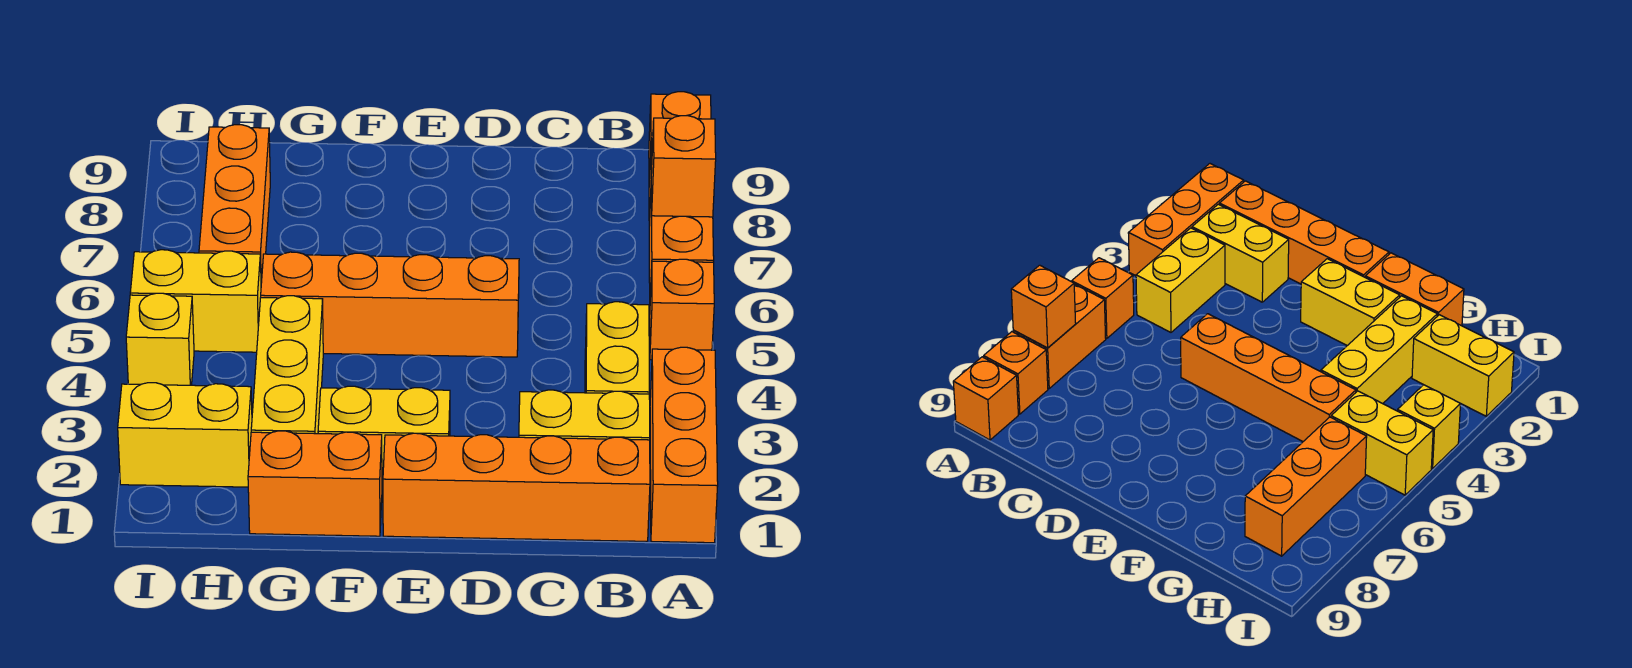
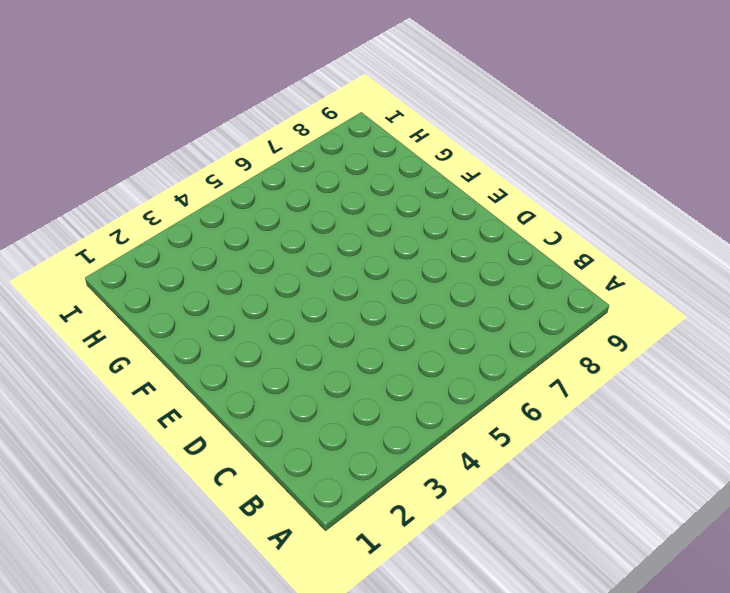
none -> orange 1x3 brick [650,347,718,543]
none -> orange 1x1 brick [650,259,714,360]
none -> orange 1x2 brick [649,191,714,297]

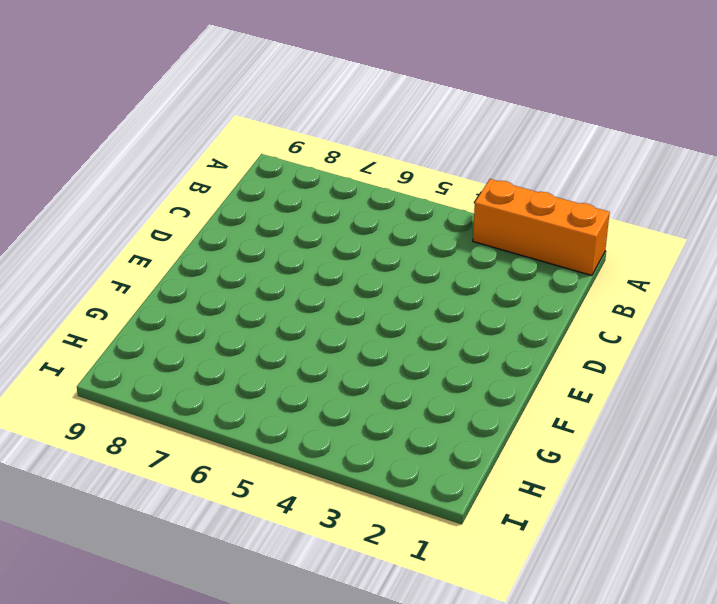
none -> orange 1x1 brick [650,259,714,360]
none -> orange 1x2 brick [649,191,714,297]
none -> orange 1x1 brick [984,332,1048,414]

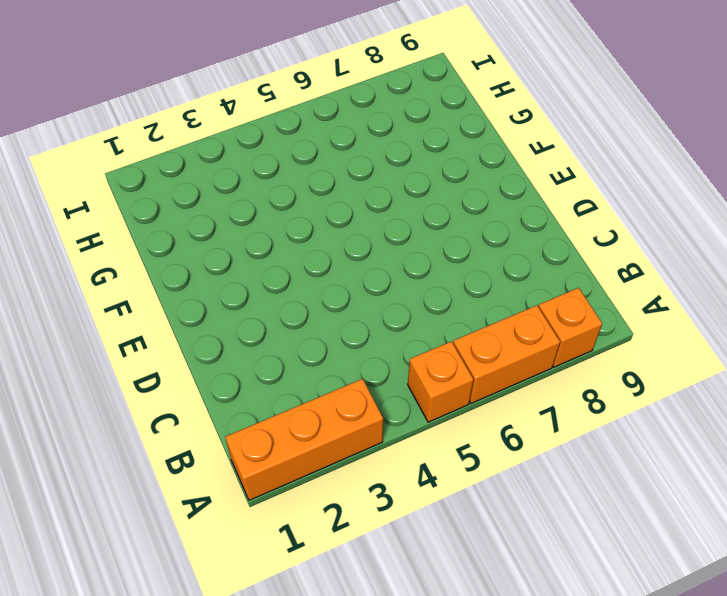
none -> orange 1x1 brick [649,92,711,178]
none -> orange 1x4 brick [383,433,650,541]
none -> yellow 1x2 brick [519,390,650,440]

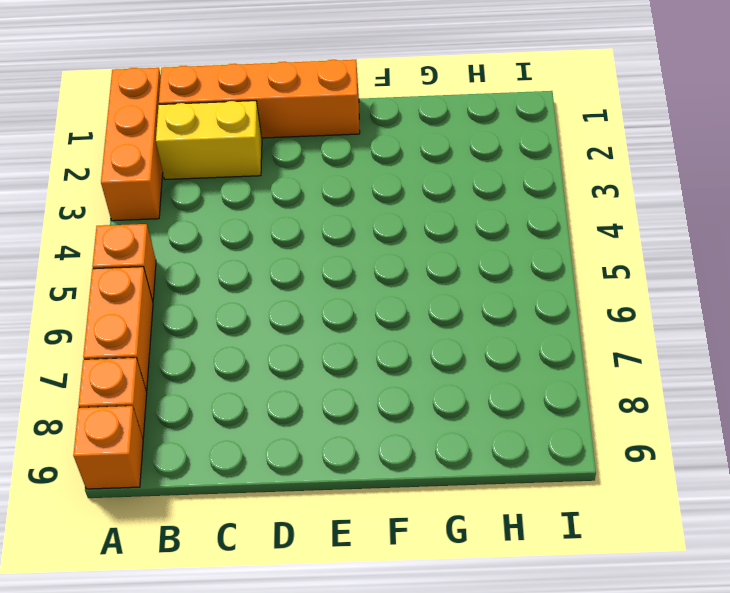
none -> yellow 1x2 brick [585,302,649,394]
none -> orange 1x4 brick [261,252,519,357]
none -> yellow 1x2 brick [318,386,450,490]

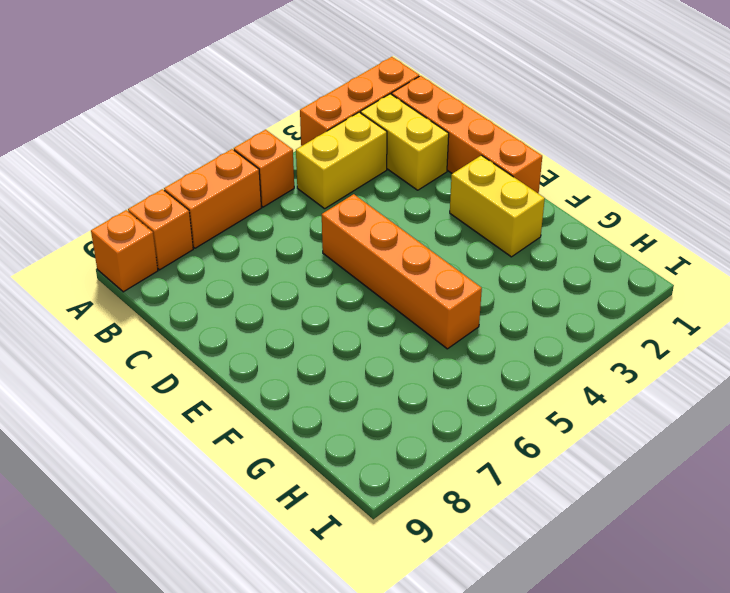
none -> orange 1x2 brick [248,431,382,536]
none -> yellow 1x3 brick [251,296,323,434]
none -> yellow 1x2 brick [118,383,252,487]

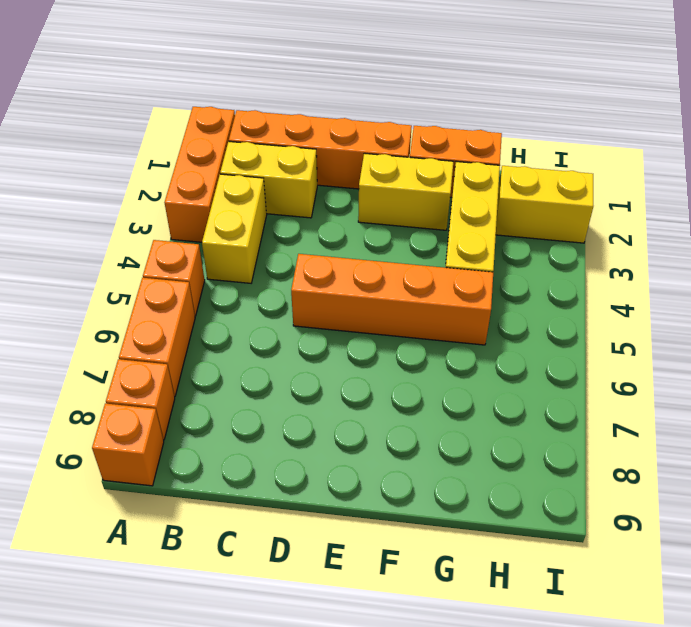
none -> yellow 1x2 brick [130,250,261,352]
none -> orange 1x3 brick [199,125,270,283]
none -> yellow 1x1 brick [126,293,194,385]

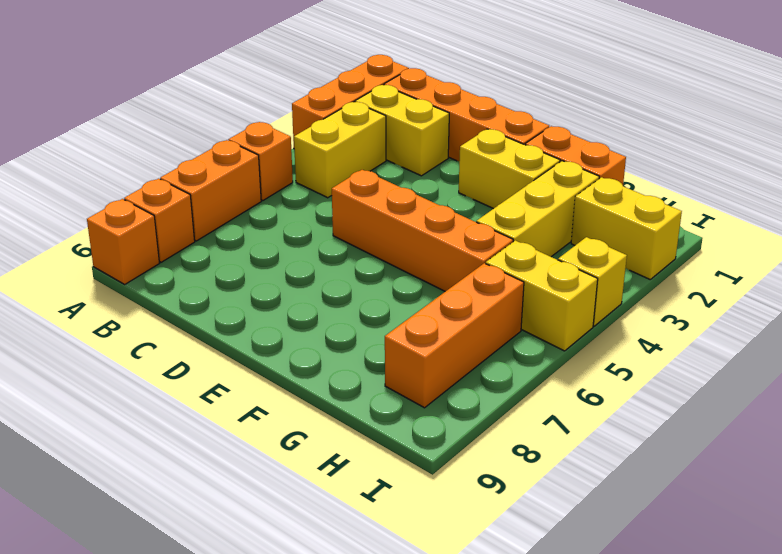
none -> orange 1x1 brick [651,116,716,217]

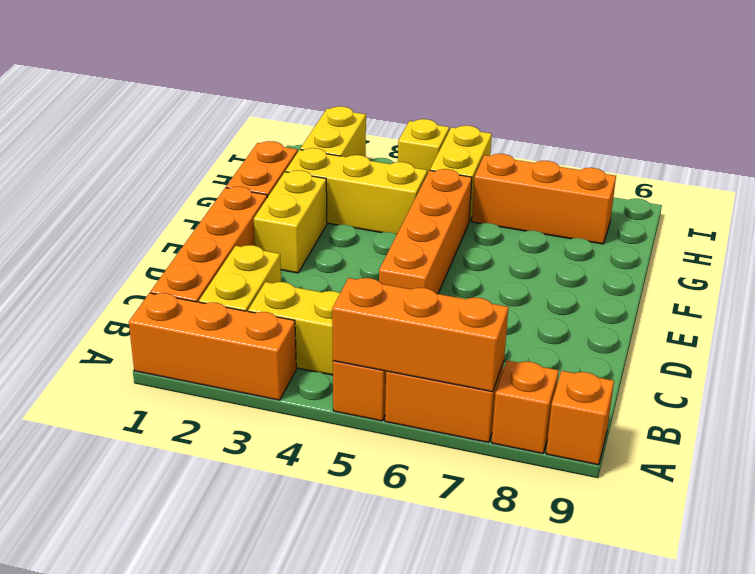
orange 1x3 brick [332,278,508,392] -> orange 1x1 brick [651,116,716,217]

